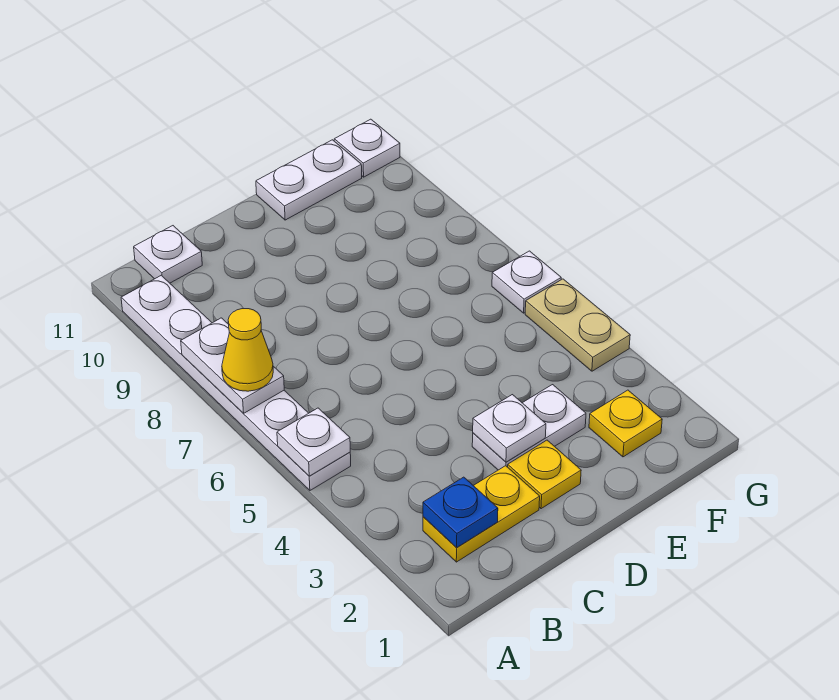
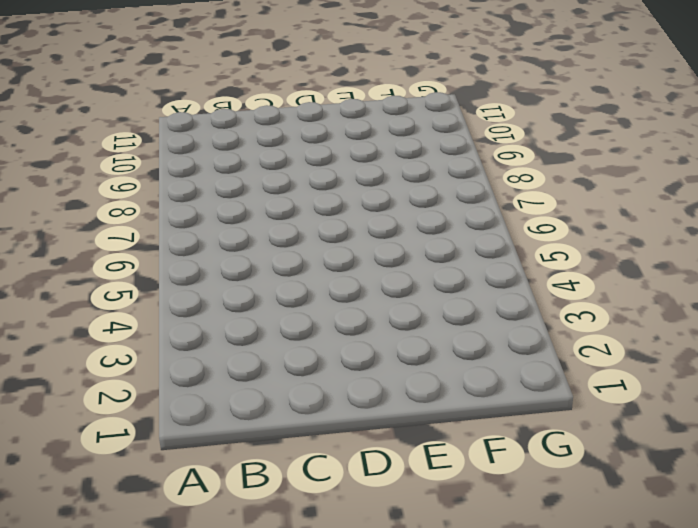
none -> white 1x6 plate [121,275,351,490]
none -> yellow 1x2 plate [423,466,540,562]
none -> white 1x1 plate [134,226,202,283]

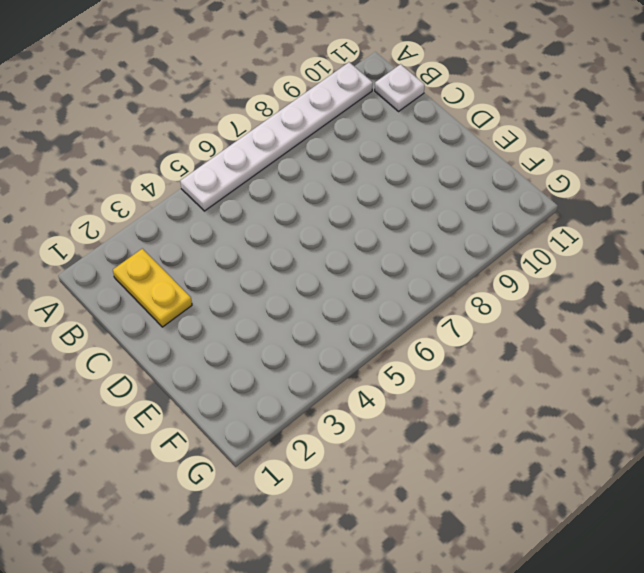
none -> yellow 1x1 plate [508,440,581,509]
none -> white 1x2 plate [472,385,586,470]
none -> white 1x2 plate [256,140,362,220]

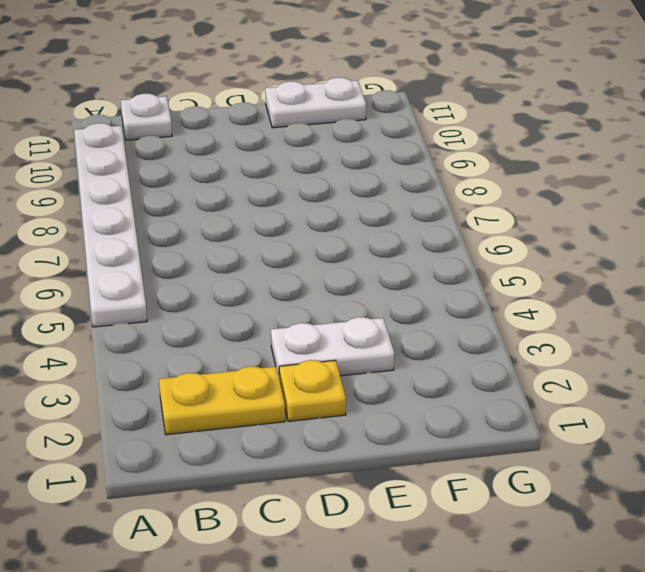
none -> yellow 1x1 plate [589,390,662,457]
none -> tan 1x2 plate [525,279,630,371]
none -> white 1x1 plate [492,251,561,313]

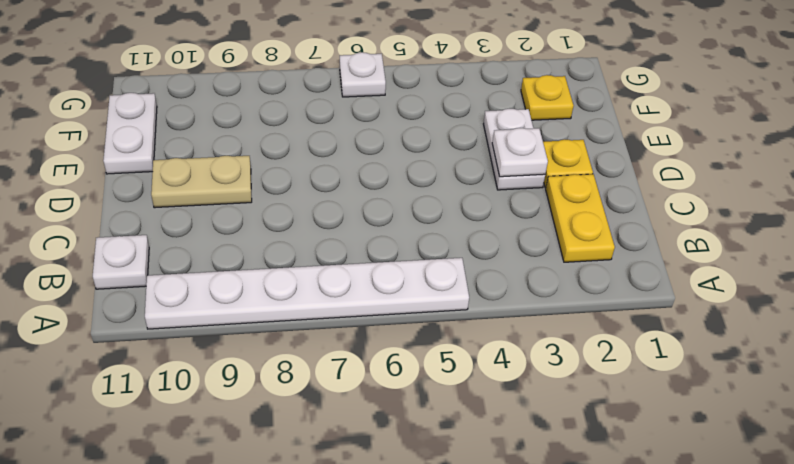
tan 1x2 plate [151,156,252,208] -> tan 1x2 plate moved to [525,279,630,371]
none -> white 1x1 plate [334,119,400,177]
none -> white 1x1 plate [277,408,350,476]
none -> white 1x2 plate [181,318,284,413]

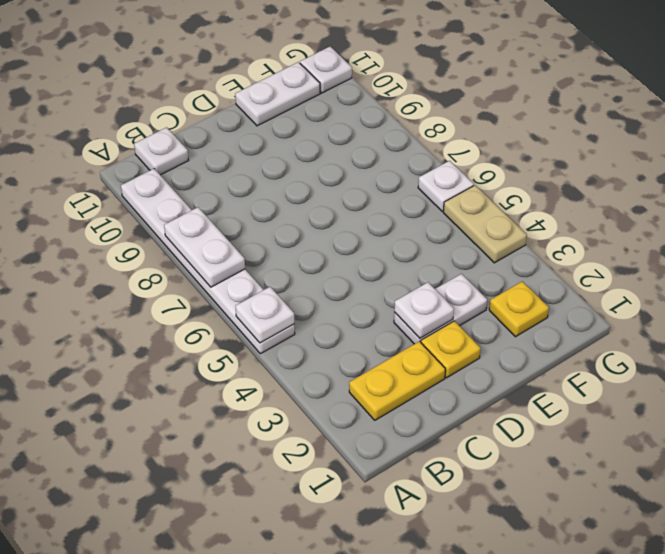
none -> blue 1x1 plate [423,477,498,547]
none -> yellow 1x1 cone [222,309,273,391]

